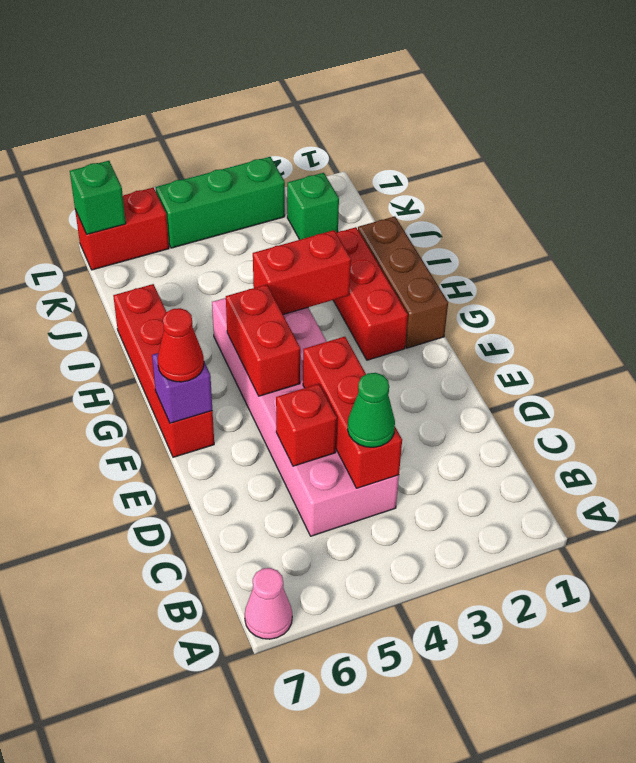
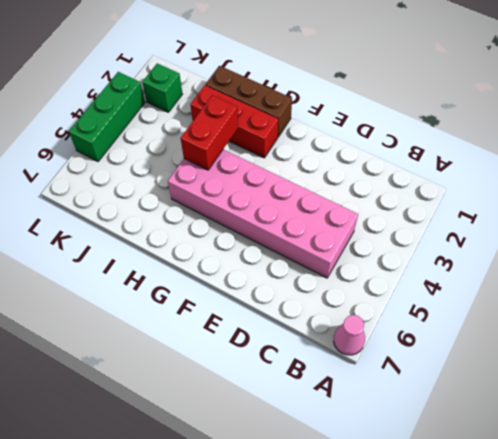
none -> red 1x4 brick [113,284,214,457]
none -> red 1x2 brick [75,188,169,270]
none -> red 1x3 brick [303,337,402,488]

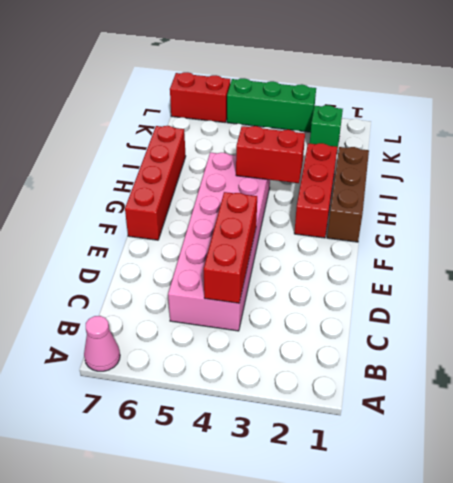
none -> red 1x1 brick [276,384,337,466]
none -> red 1x2 brick [226,284,300,396]
none -> purple 1x1 brick [152,353,212,423]

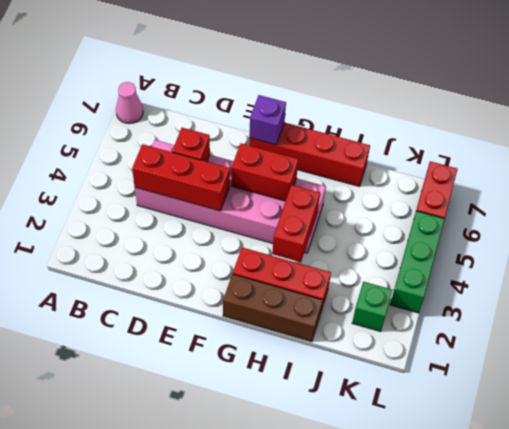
none -> green 1x1 brick [70,161,126,234]
none -> green 1x1 cone [347,373,395,447]
none -> red 1x1 cone [157,308,204,382]

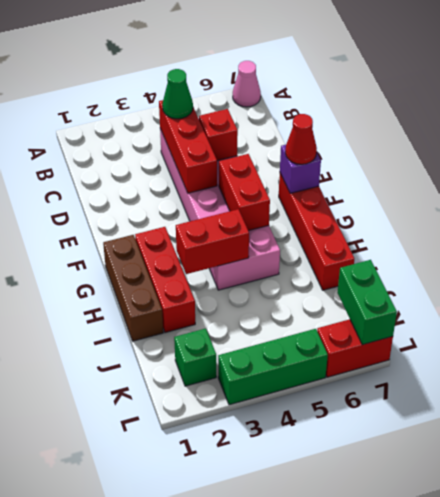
green 1x2 brick [337,260,397,345] -> green 1x1 brick [70,161,126,234]

